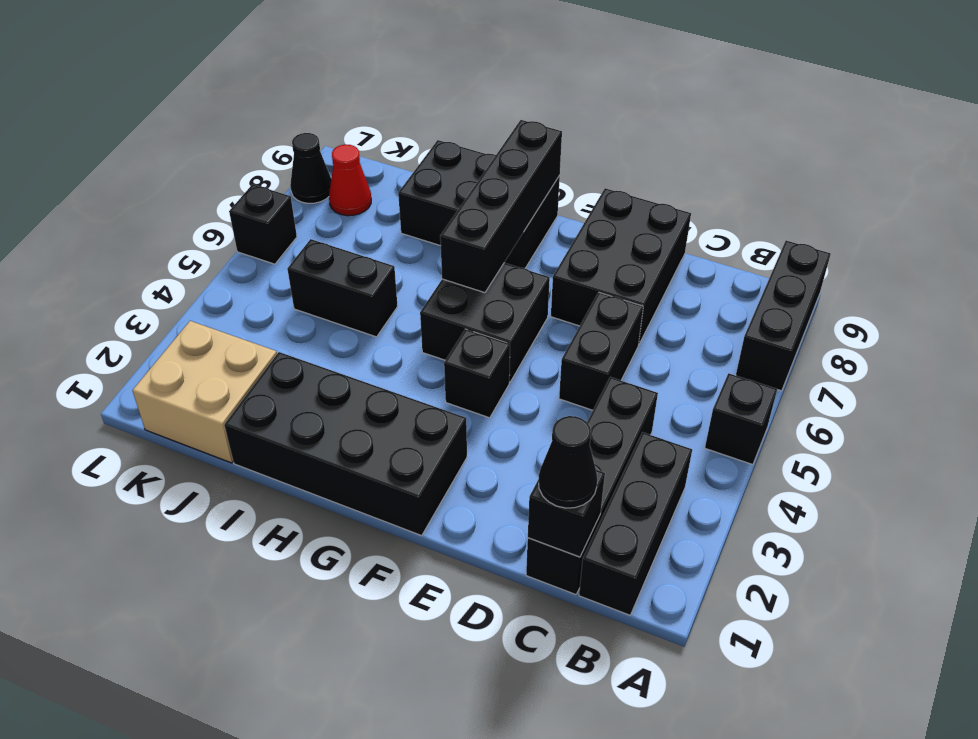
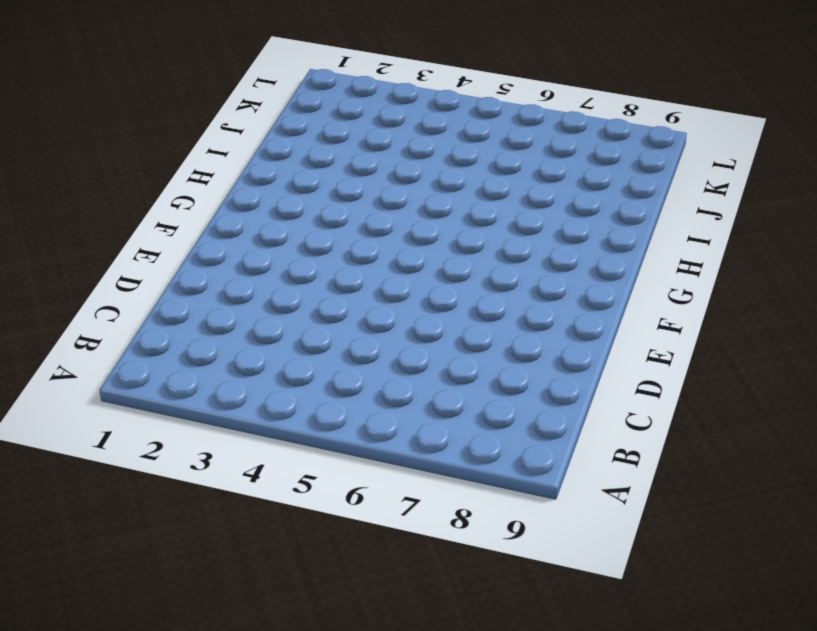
none -> black 1x1 brick [705,373,777,465]
none -> black 1x3 brick [736,241,831,391]
none -> black 1x3 brick [579,432,692,615]

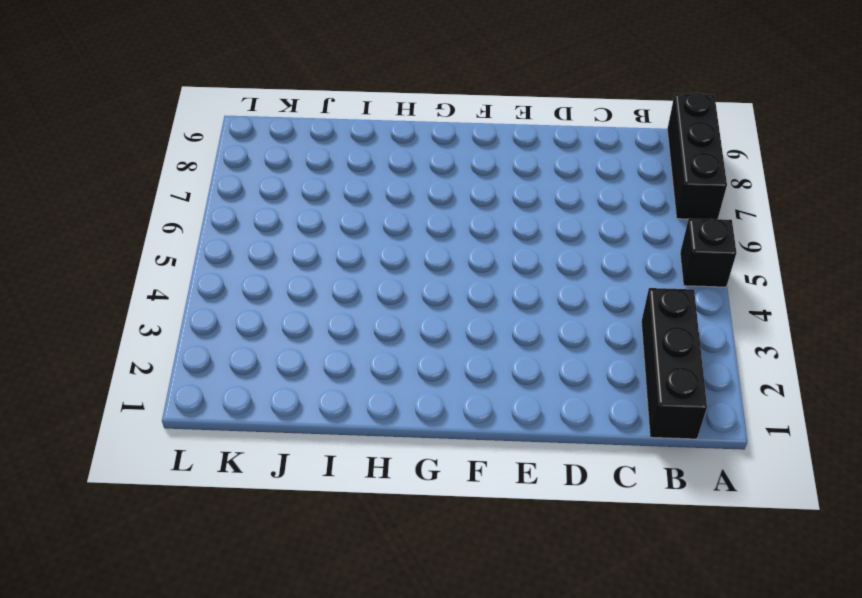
none -> black 1x4 brick [526,377,658,595]
none -> black 1x2 brick [559,292,643,410]
none -> black 2x3 brick [551,188,691,345]

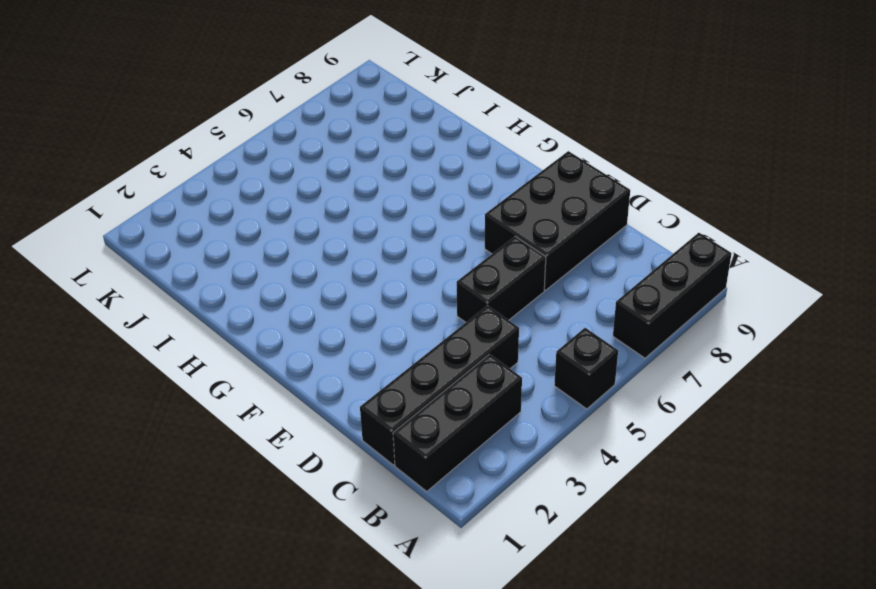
none -> black 2x4 brick [224,352,467,536]
none -> black 1x1 brick [444,329,510,418]
none -> black 2x2 brick [420,263,550,382]

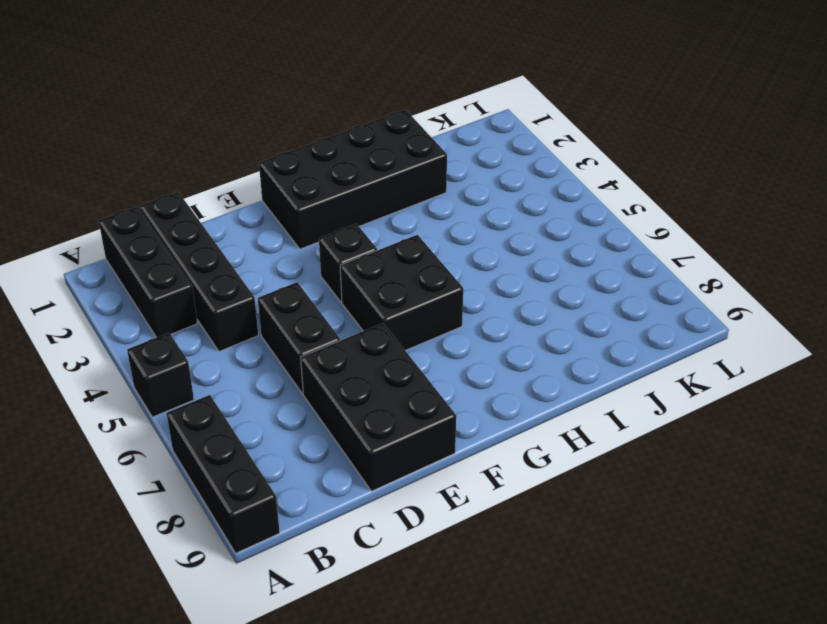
none -> black 2x3 brick [398,140,560,268]
none -> black 1x2 brick [287,239,398,337]
none -> tan 2x2 brick [132,321,277,463]

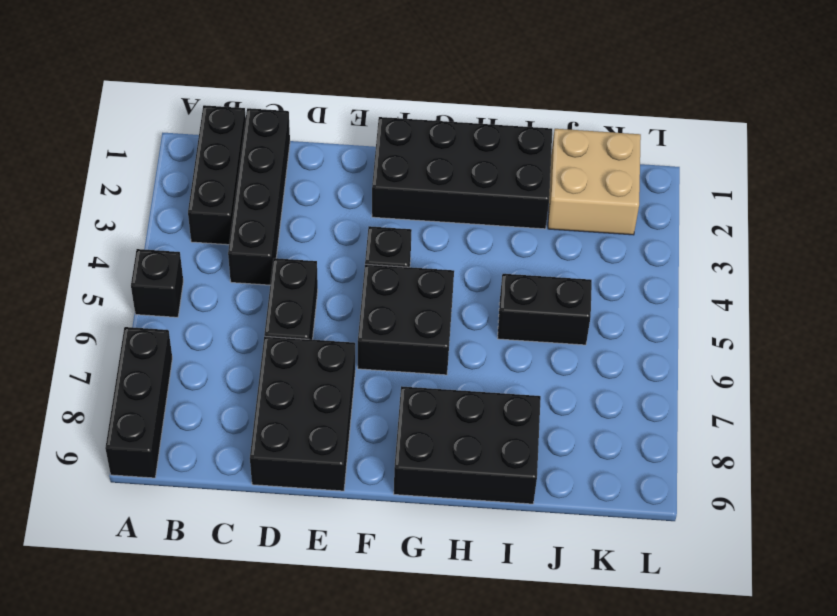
none -> red 1x1 cone [329,145,371,216]
none -> black 1x1 brick [229,184,297,264]
none -> black 1x1 cone [290,133,331,203]

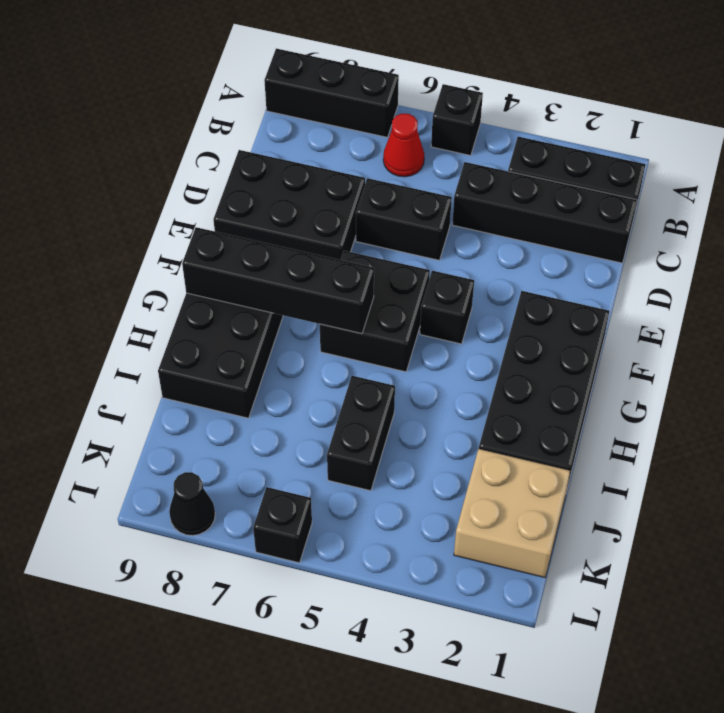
red 1x1 cone [383,114,424,177] -> red 1x1 cone moved to [329,145,371,216]
none -> black 1x1 brick [528,470,605,557]
none -> black 1x1 cone [539,416,597,508]

